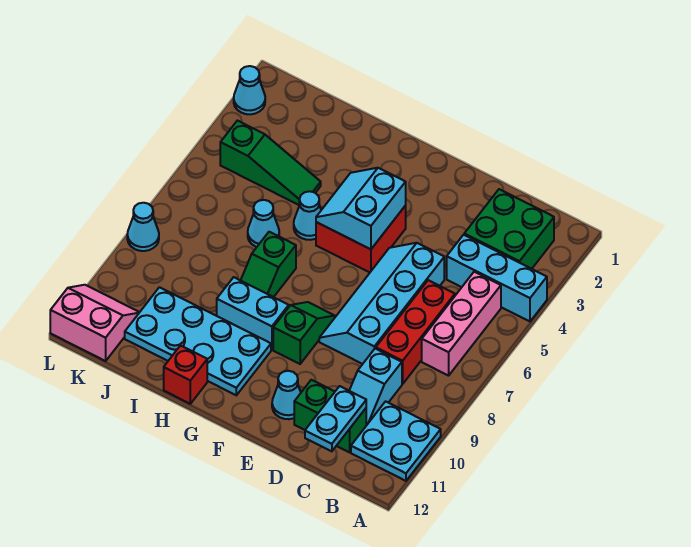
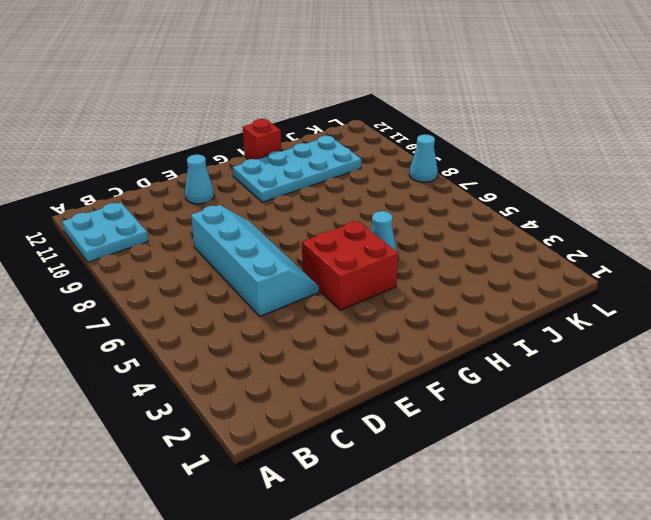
none -> cyan 1x3 brick [447,235,547,321]
none -> green 2x2 brick [464,189,554,269]
none -> pink 1x3 brick [422,272,501,376]

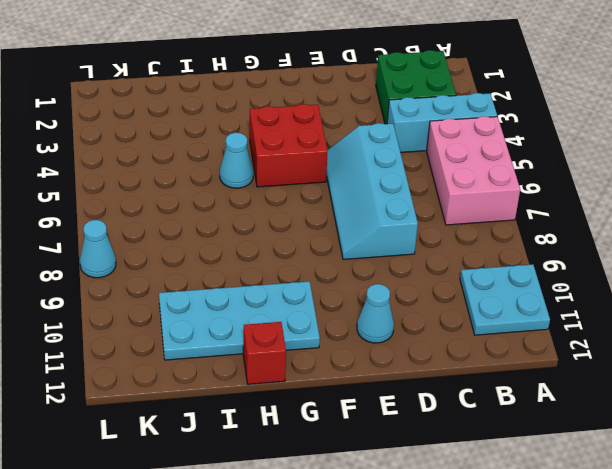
pink 2x3 brick [427,116,520,225] -> pink 1x3 brick [422,272,501,376]
none -> red 1x3 brick [376,280,455,384]
none -> cyan 1x2 slope [349,348,402,425]
none -> green 1x2 brick [294,380,366,452]

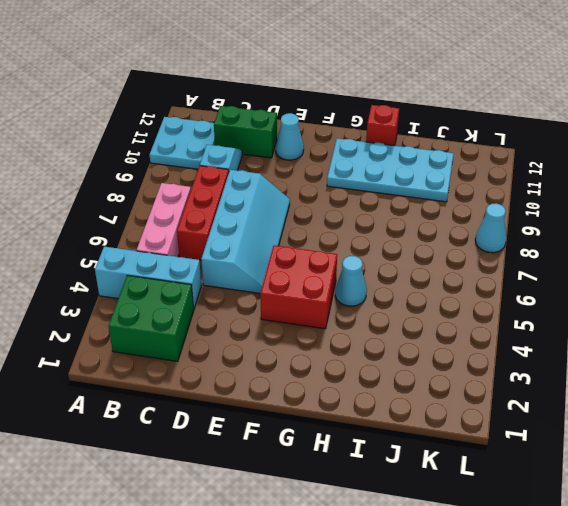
none -> green 1x2 slope [273,302,335,364]
none -> cyan 1x2 brick [217,277,289,350]
none -> green 1x2 slope [241,232,296,297]

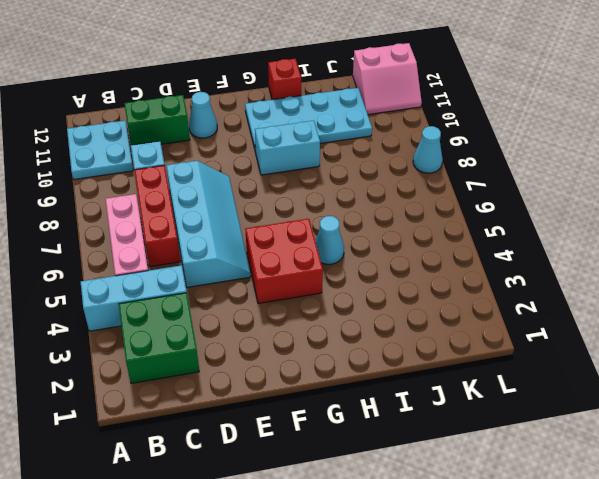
none -> green 1x2 slope [273,302,335,364]
none -> green 1x2 slope [241,232,296,297]
none -> green 1x3 slope [220,121,321,205]

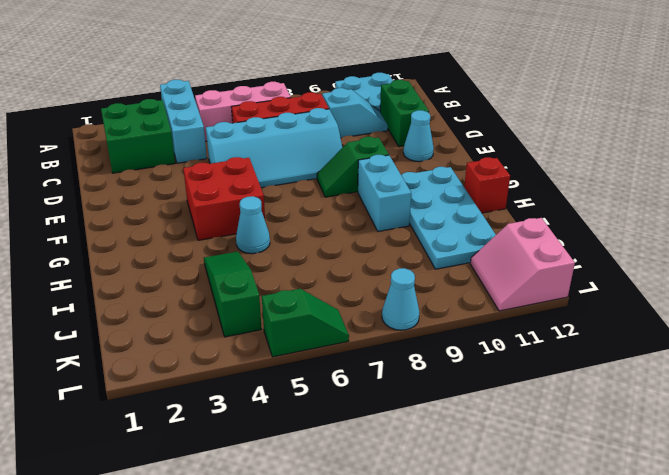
green 1x2 slope [262,289,349,357] -> green 1x2 slope moved to [241,232,296,297]
none -> cyan 1x1 cone [248,200,279,247]
none -> cyan 1x1 cone [234,66,265,114]
none -> cyan 1x2 plate [305,386,366,451]

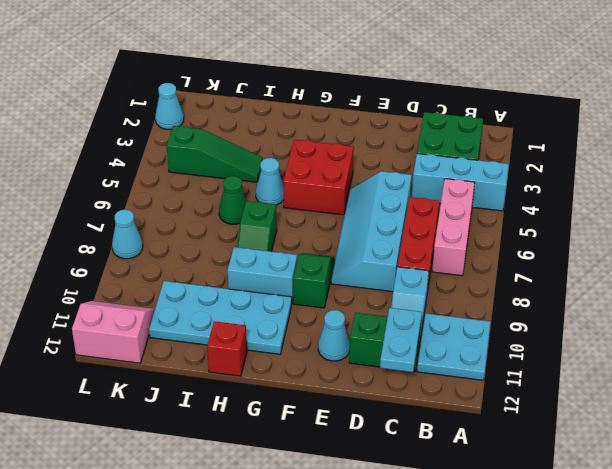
green 1x1 cone [219,176,246,224] -> cyan 1x1 cone [248,200,279,247]
none -> cyan 2x2 slope [316,168,406,249]

